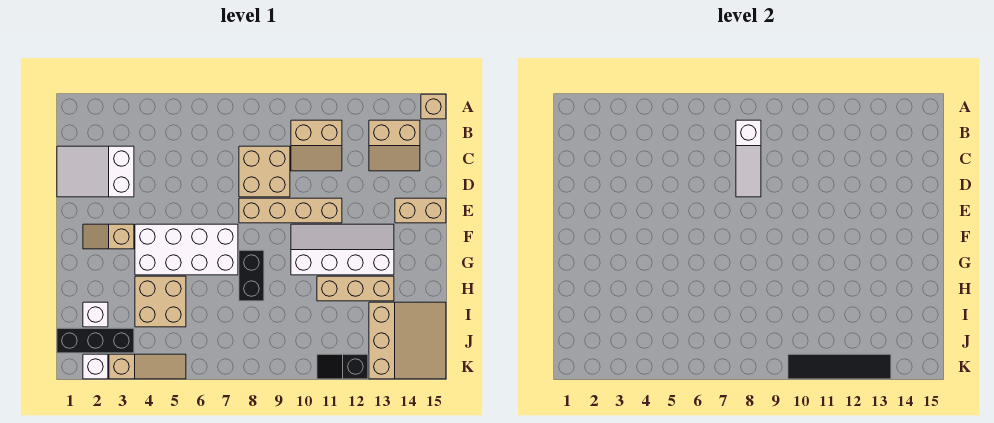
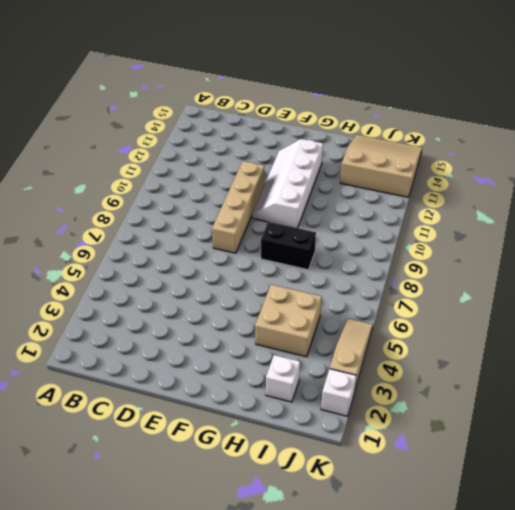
none -> tan 1x1 brick [421,94,446,119]
none -> tan 2x2 slope [291,120,342,171]
none -> tan 2x2 slope [369,120,420,171]

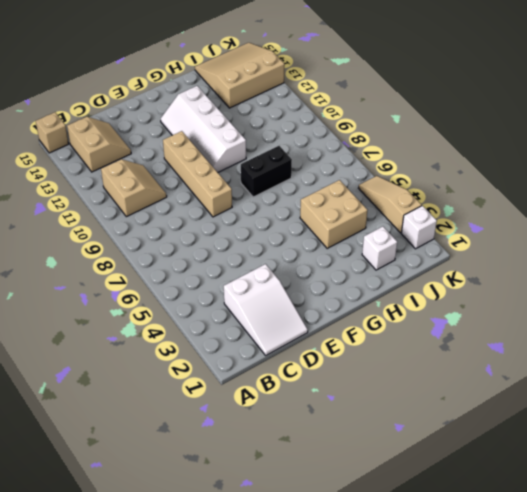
none -> tan 2x2 brick [239,146,290,197]
none -> tan 1x2 brick [395,198,446,223]
none -> tan 1x2 slope [83,224,134,249]

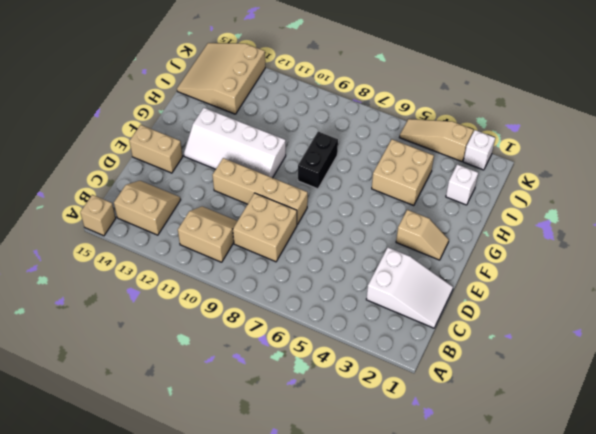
none -> white 2x4 brick [135,224,238,275]
none -> tan 1x3 brick [317,276,394,301]
none -> black 1x3 brick [57,328,134,353]

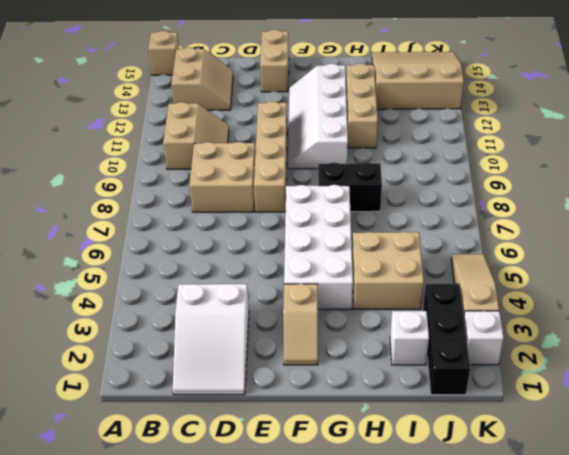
none -> black 1x2 slope [317,354,368,379]
none -> white 1x3 slope [736,120,761,197]
none -> black 1x4 tile [788,354,891,379]

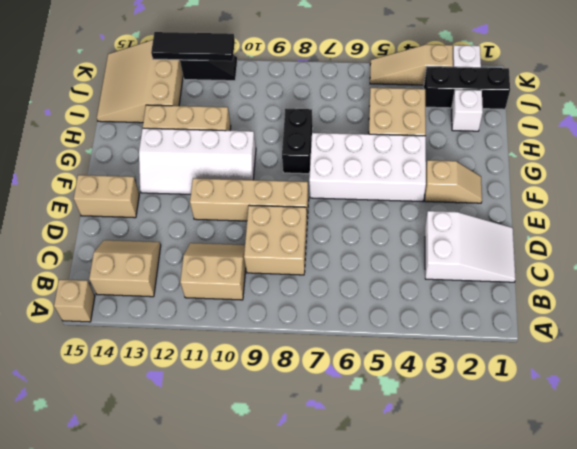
black 1x3 tile [151,32,235,61] -> black 1x4 tile [788,354,891,379]
none -> white 1x3 slope [736,120,761,197]

